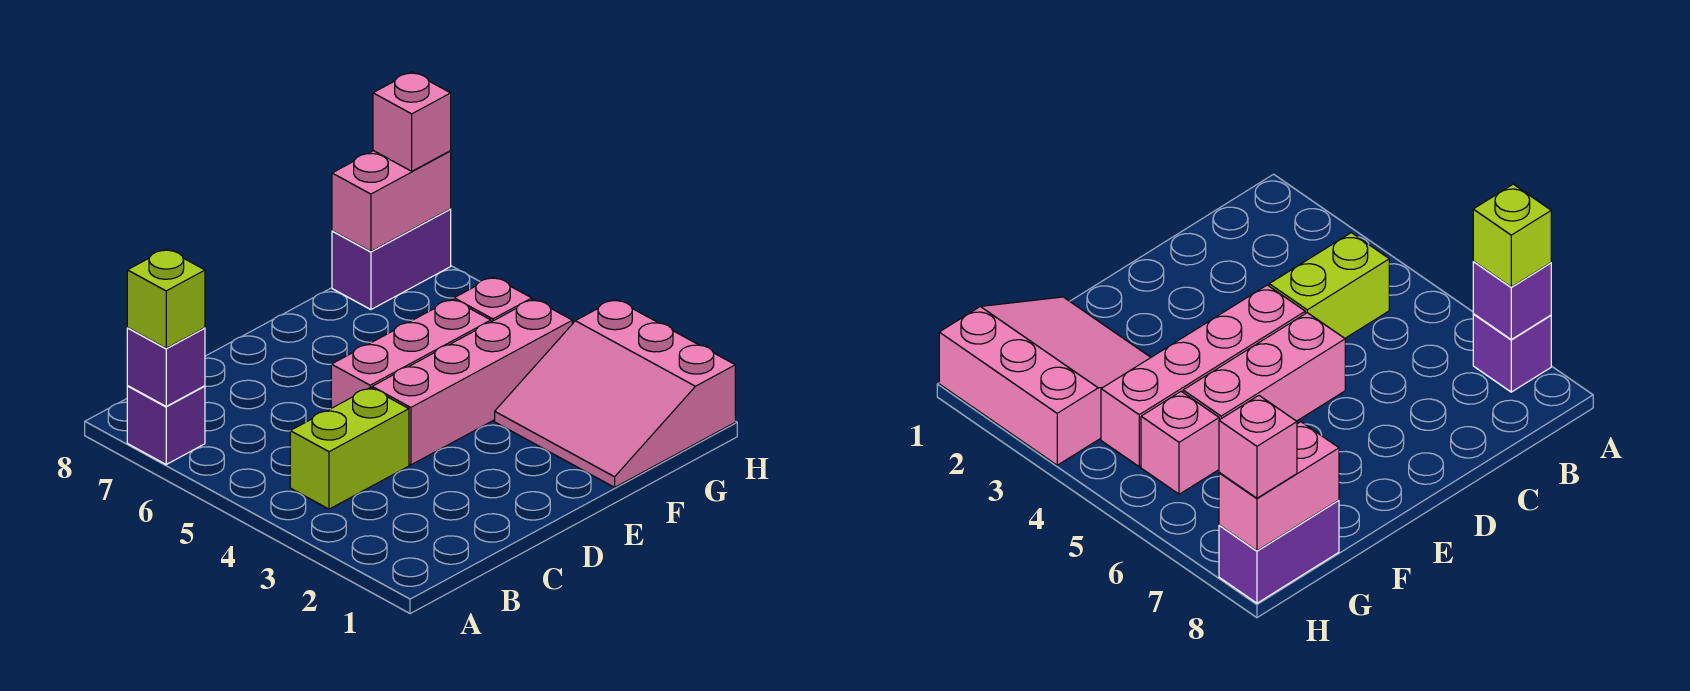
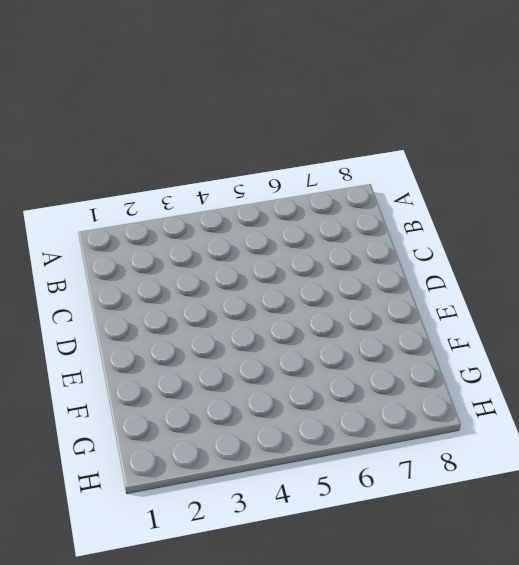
none -> purple 1x1 brick [127,386,205,464]
none -> lime 1x2 brick [290,388,409,509]

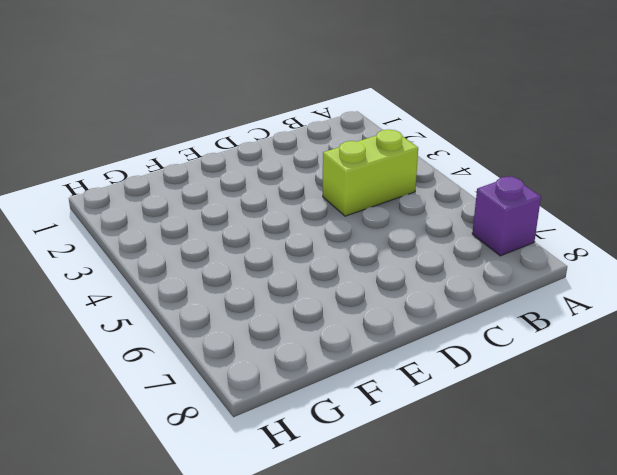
none -> pink 1x4 brick [372,299,572,465]
none -> pink 1x3 brick [331,299,491,408]

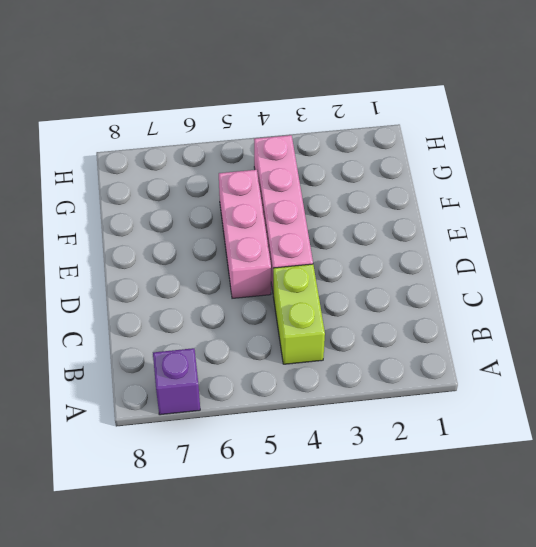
none -> pink 3x3 slope [495,299,735,487]
none -> pink 1x1 brick [454,277,532,322]

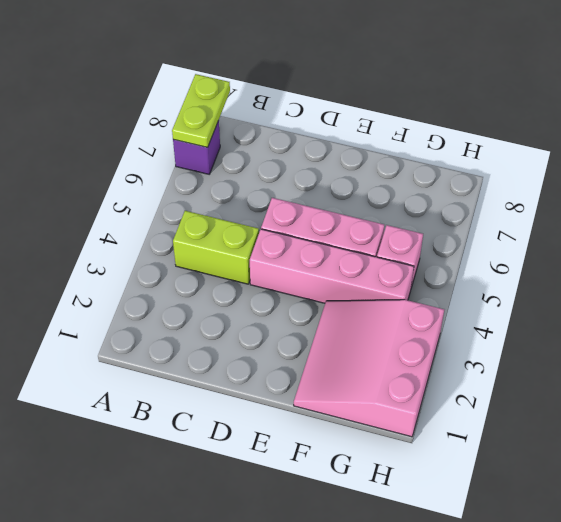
lime 1x2 plate [172,74,230,147] -> purple 1x1 brick [127,328,205,406]
none -> purple 1x2 brick [332,209,451,310]
none -> pink 1x2 brick [332,151,451,252]

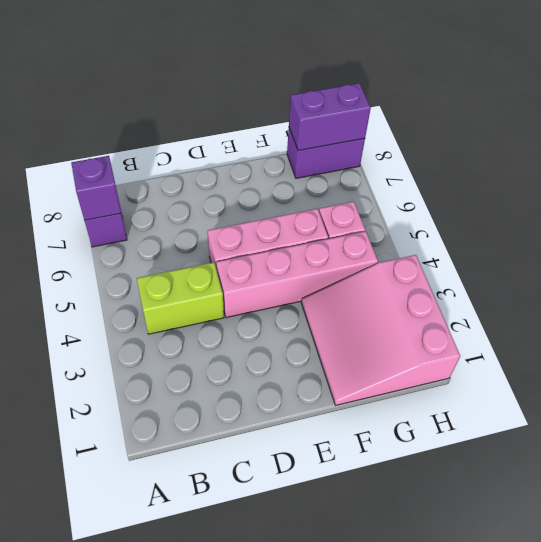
purple 1x2 brick [289,83,371,151] -> pink 1x2 brick [332,151,451,252]
none -> lime 1x1 brick [127,249,205,348]
none -> pink 1x1 brick [373,72,451,171]

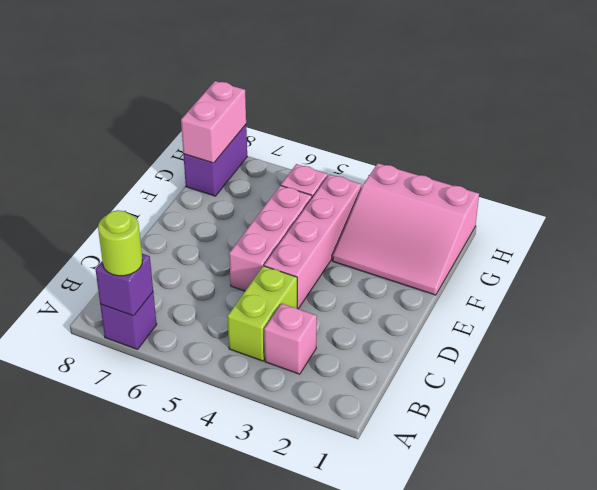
lime 1x1 round brick [98,210,142,276] -> lime 1x1 brick [127,249,205,348]
pink 1x1 brick [264,303,317,374] -> pink 1x1 brick moved to [373,72,451,171]

